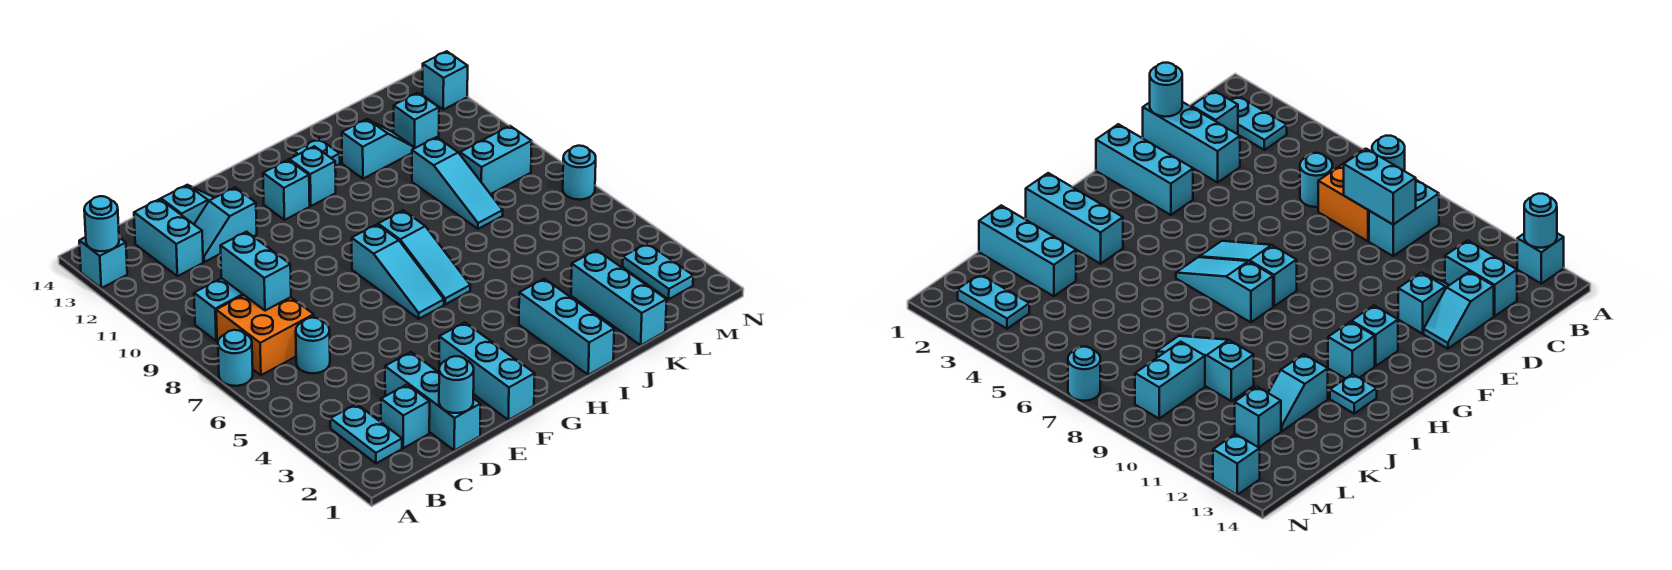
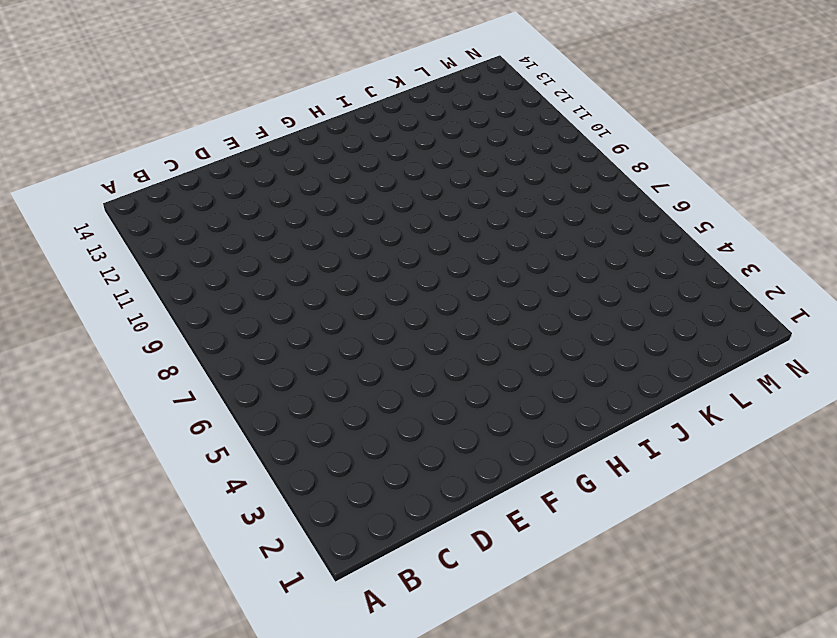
none -> cyan 1x1 round brick [218,330,253,386]
none -> cyan 1x1 brick [79,237,127,288]
none -> cyan 1x2 plate [330,404,402,463]

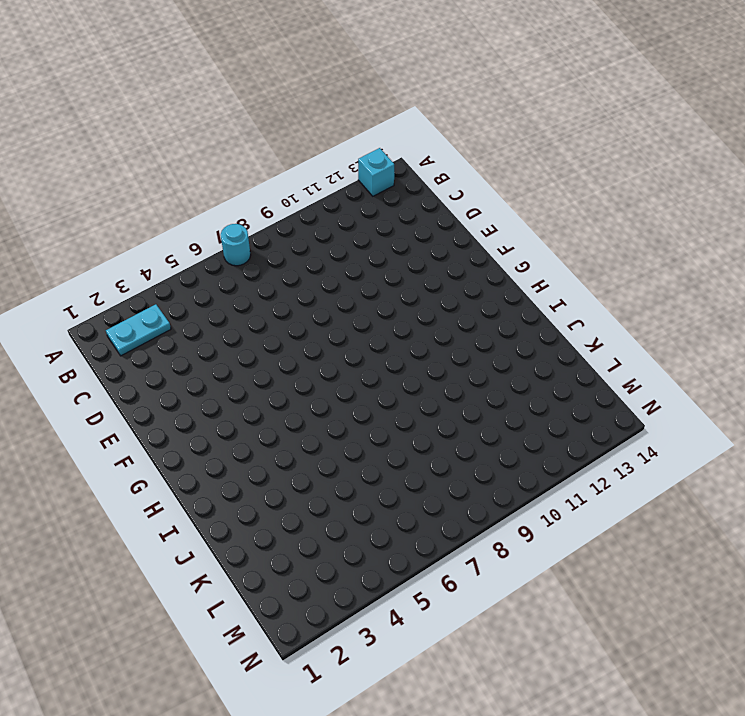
none -> orange 2x2 brick [216,295,314,375]
none -> cyan 1x2 brick [194,278,243,341]
none -> cyan 1x1 brick [381,385,430,448]

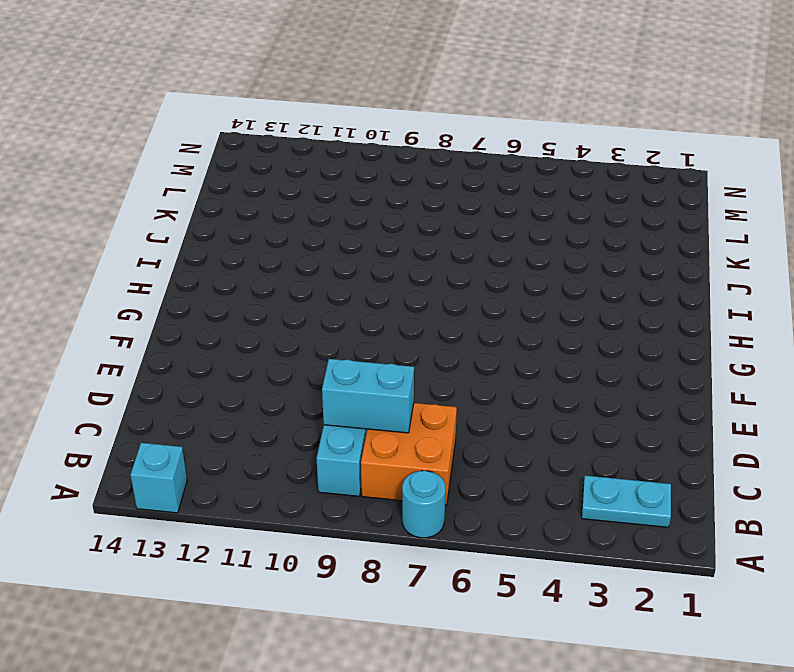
none -> cyan 1x1 brick [381,385,430,448]
none -> cyan 1x1 round brick [296,318,330,373]
none -> cyan 1x2 brick [134,199,203,276]

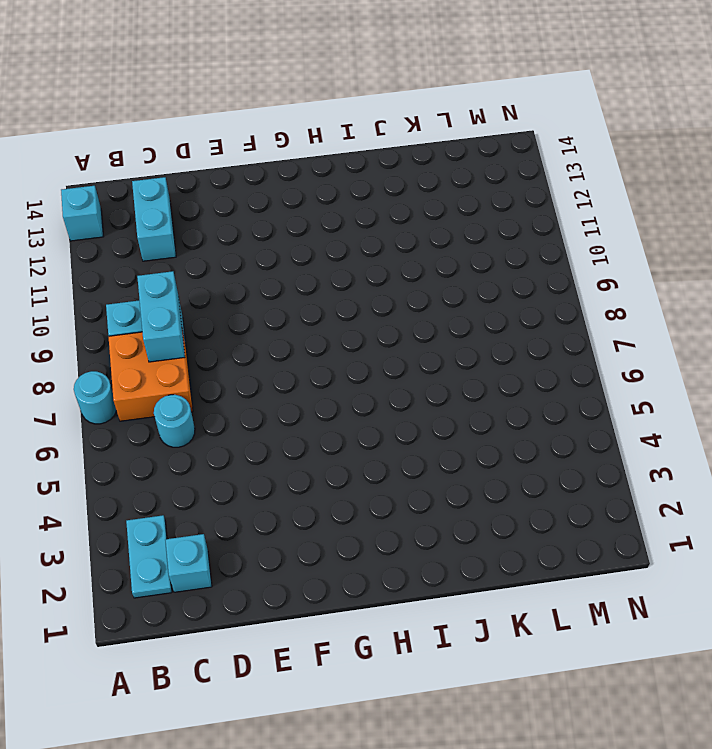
none -> cyan 1x3 brick [385,352,481,450]
none -> cyan 1x2 slope [194,187,257,262]
none -> cyan 1x2 slope [161,185,214,224]

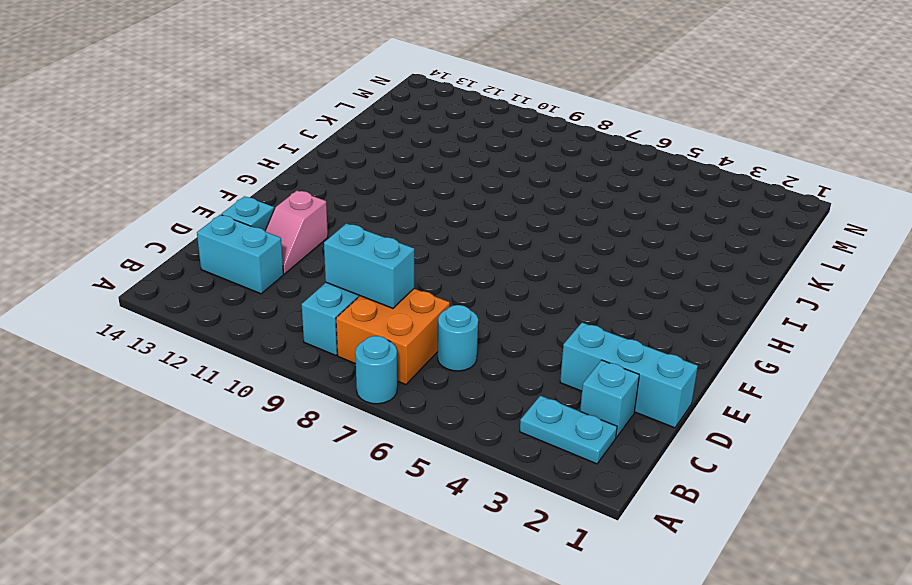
pink 1x2 slope [265,190,328,274] -> cyan 1x2 slope [194,187,257,262]
none -> cyan 1x1 brick [79,237,127,288]
none -> cyan 1x3 brick [439,322,535,420]
none -> cyan 1x3 slope [352,224,444,319]

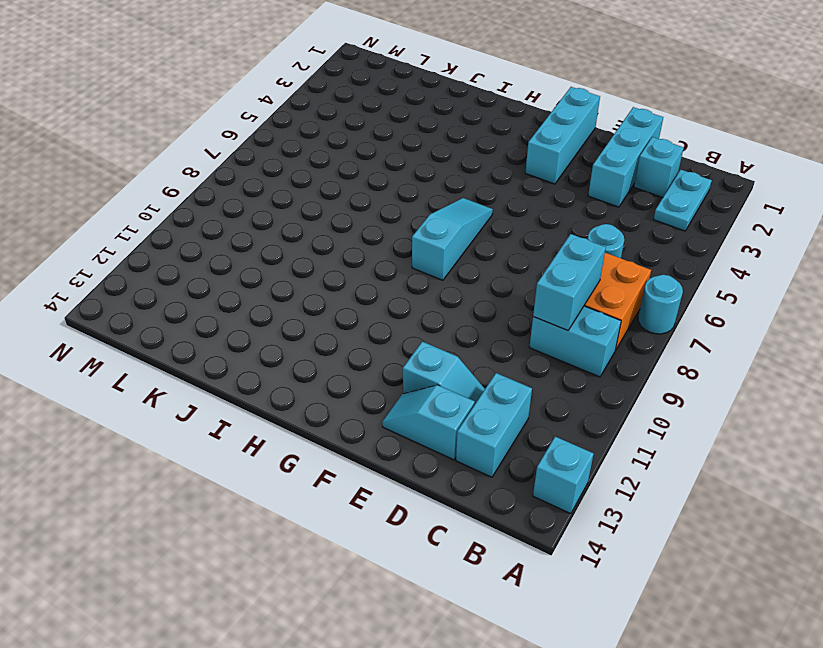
none -> cyan 1x1 brick [263,160,310,220]
none -> cyan 1x3 slope [378,210,470,304]
none -> cyan 1x1 brick [289,146,336,206]

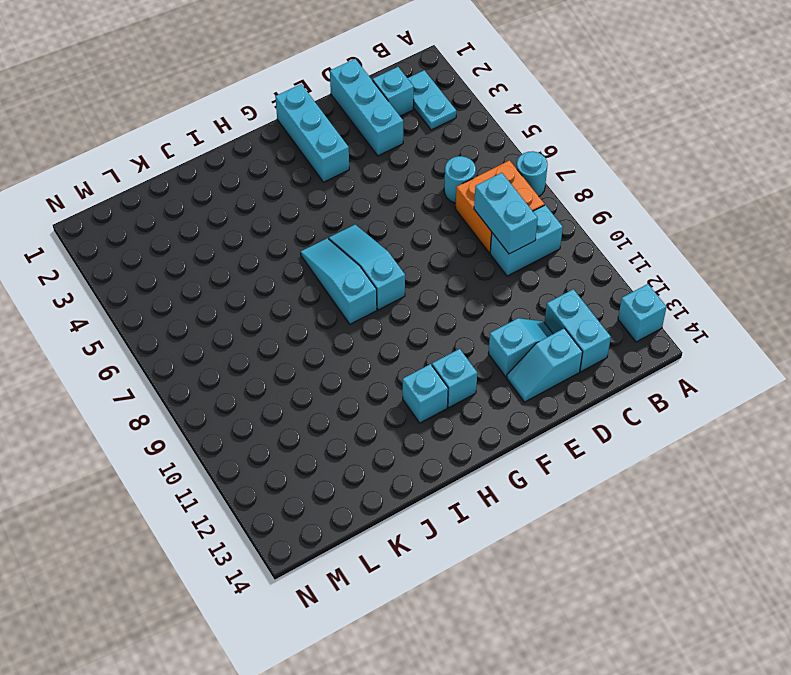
none -> cyan 1x3 brick [519,279,614,375]
none -> cyan 1x1 plate [294,139,340,166]
none -> cyan 1x2 slope [342,119,413,179]

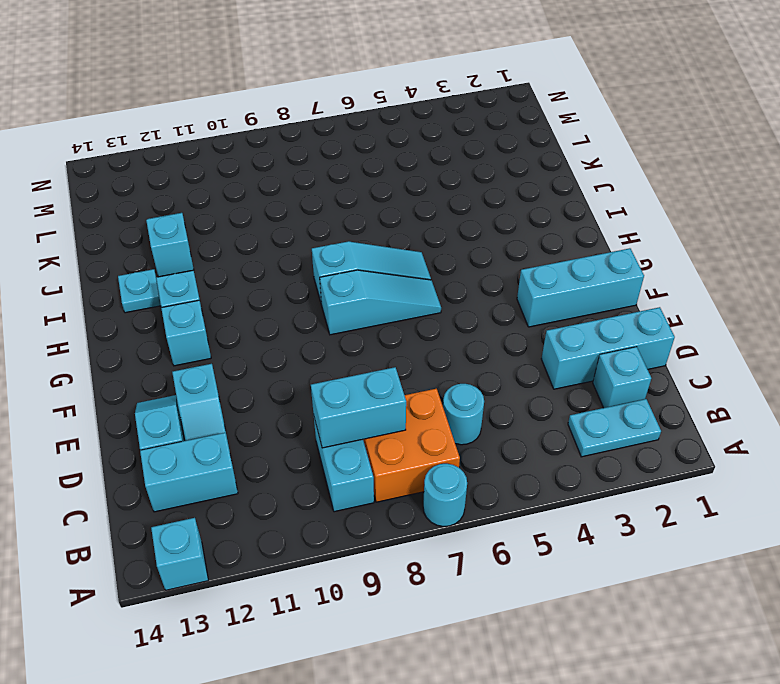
none -> cyan 1x3 brick [519,279,614,375]
none -> cyan 1x3 brick [571,250,667,345]
none -> cyan 1x3 slope [412,137,503,229]

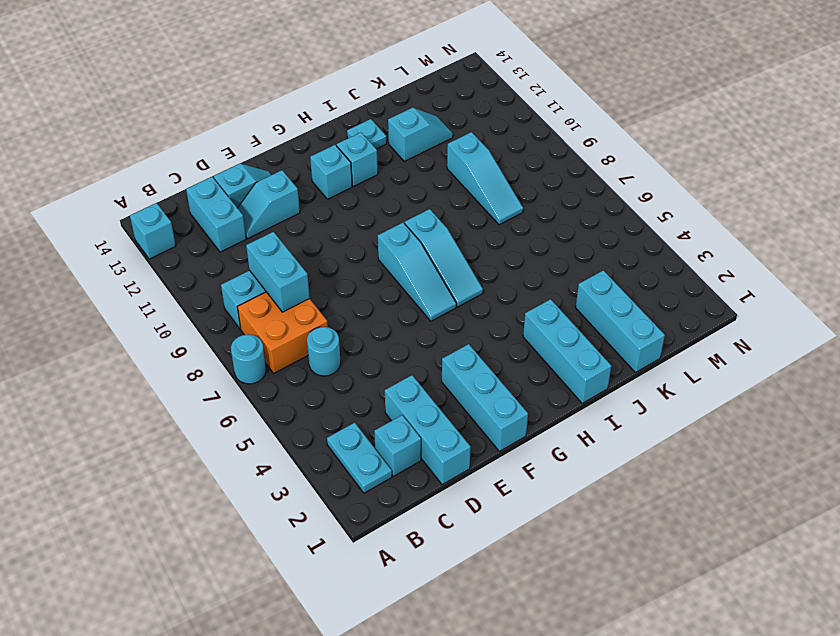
none -> cyan 1x2 brick [460,126,532,194]
none -> cyan 1x1 brick [394,93,439,149]
none -> cyan 1x2 plate [623,243,693,299]

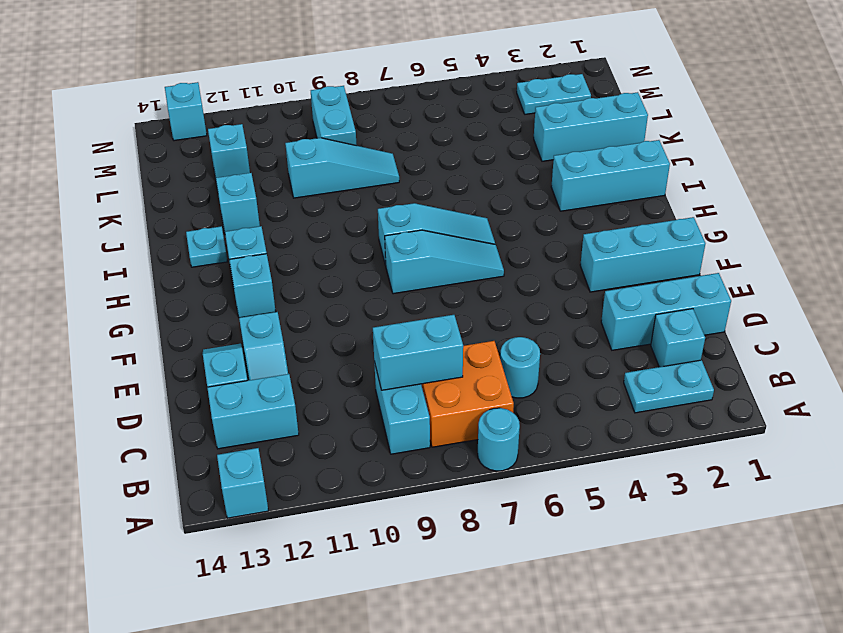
none -> cyan 1x1 round brick [563,146,596,200]
none -> cyan 1x1 round brick [84,196,119,251]
none -> cyan 1x1 round brick [439,356,474,413]

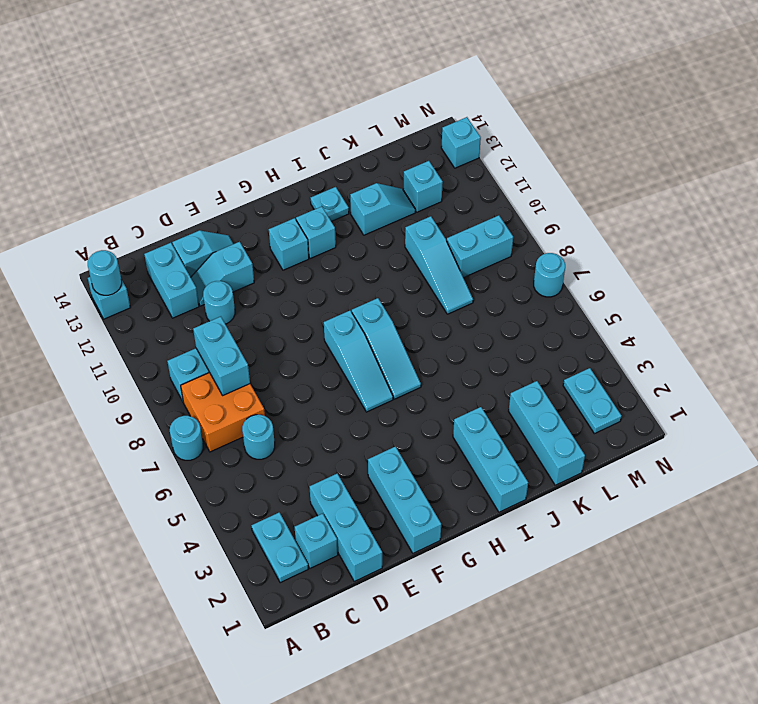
cyan 1x1 round brick [203,281,235,324] -> cyan 1x1 round brick moved to [439,356,474,413]

